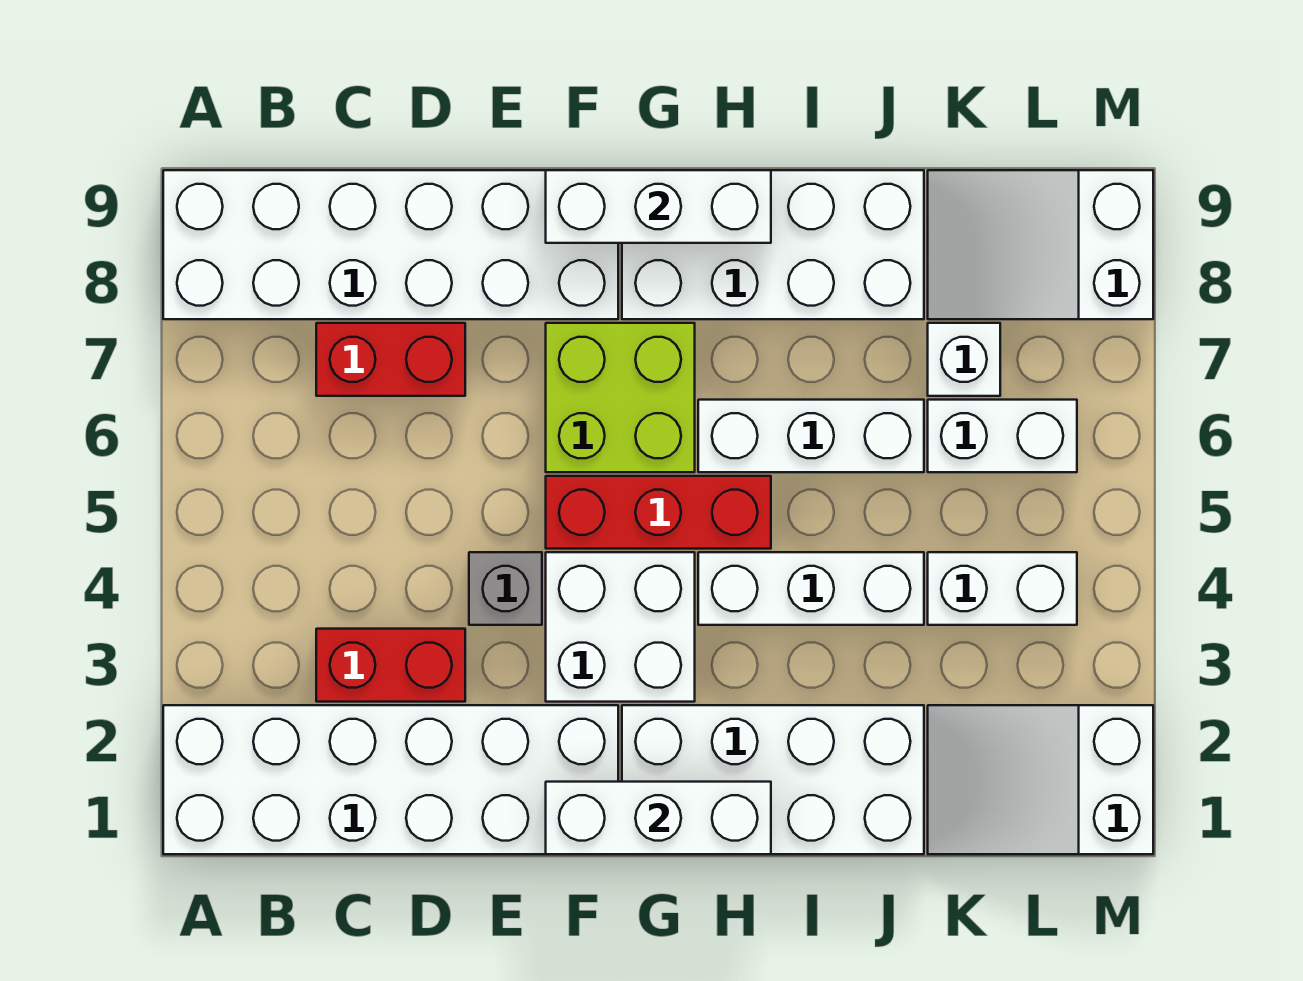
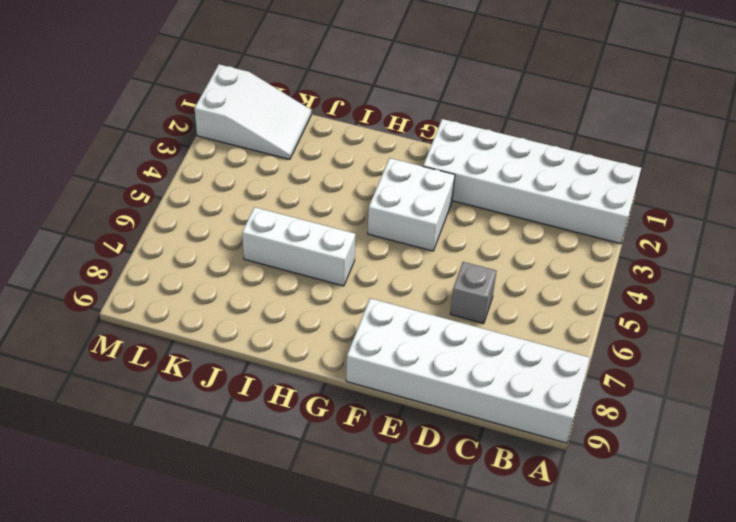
grey 1x1 brick [450,262,497,324] -> grey 1x1 brick moved to [469,552,542,625]
none -> red 1x2 brick [316,629,465,702]
none -> red 1x2 brick [316,323,465,396]
none -> red 1x3 brick [546,476,771,549]

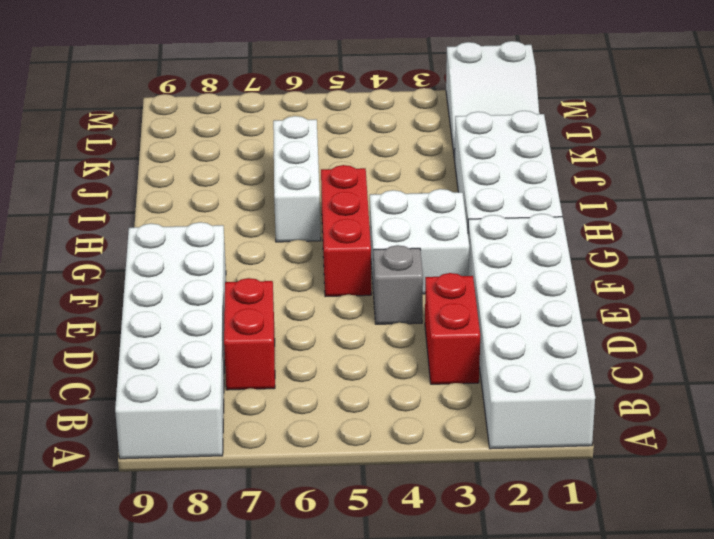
none -> lime 2x2 brick [546,323,695,472]
none -> white 2x4 brick [622,170,924,319]
none -> white 1x3 brick [698,552,924,625]

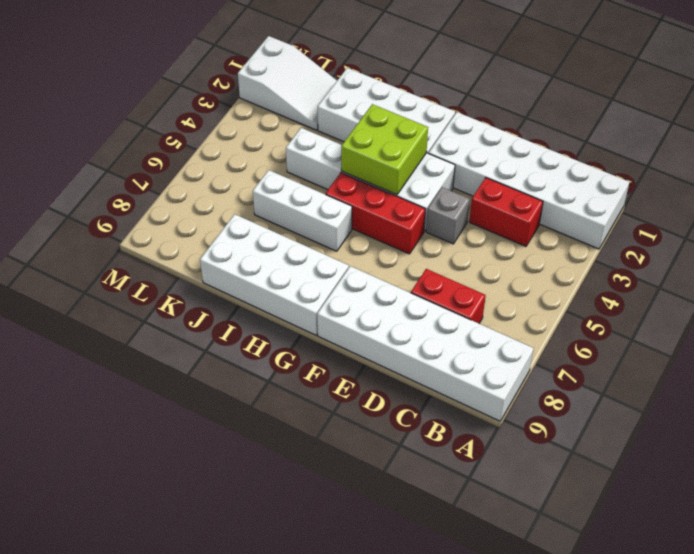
lime 2x2 brick [341,104,428,195] -> lime 2x2 brick moved to [546,323,695,472]
none -> white 1x2 brick [928,552,1077,625]
none -> white 1x2 brick [928,400,1077,472]
none -> white 1x1 brick [928,323,1000,396]

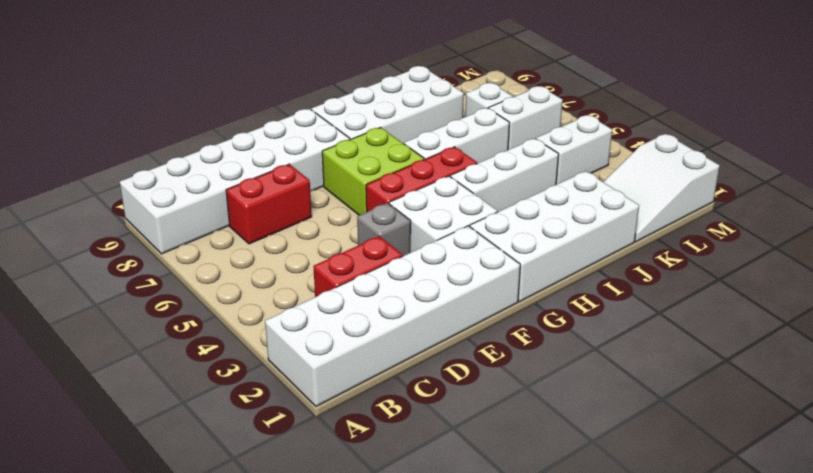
none -> white 2x3 slope [928,170,1153,319]
none -> white 1x3 brick [546,782,771,854]
none -> white 1x3 brick [546,170,771,243]

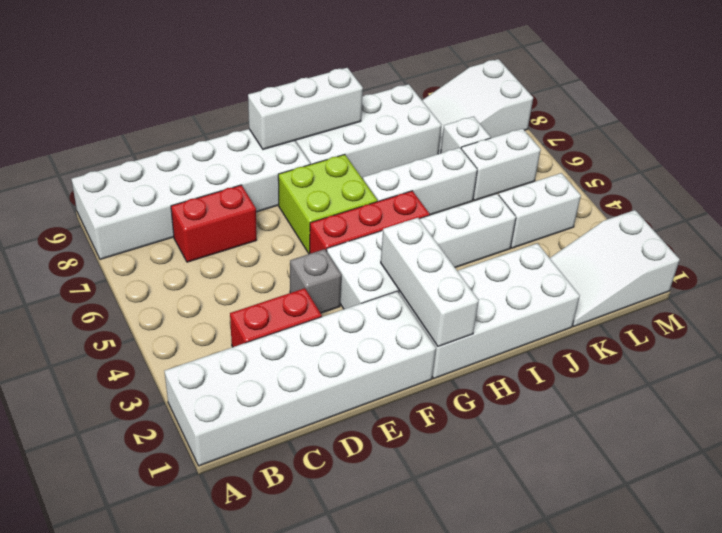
white 1x3 brick [381,218,479,347] -> white 1x3 brick turned to [546,782,771,854]

